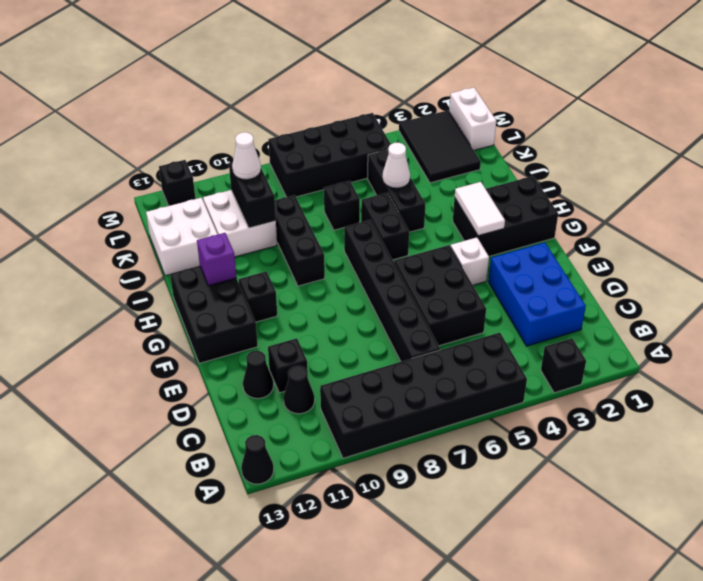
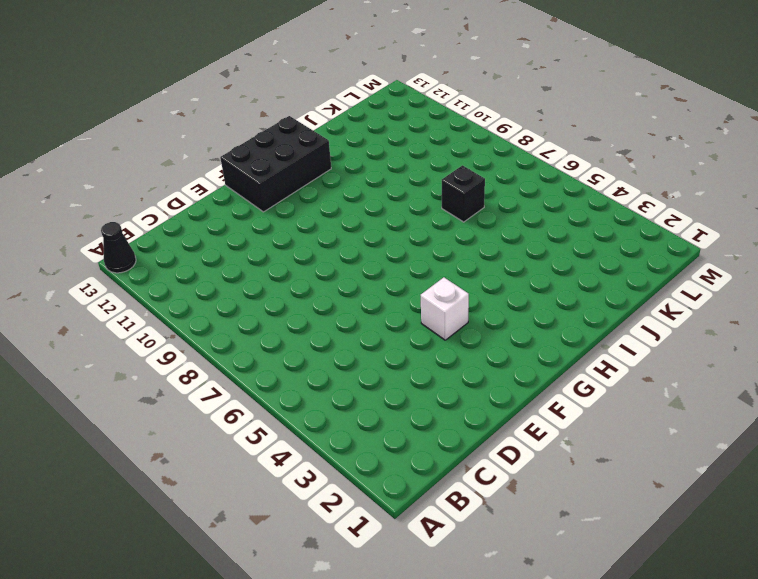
none -> black 1x1 brick [541,338,586,393]
none -> black 2x6 brick [320,333,527,458]
none -> blue 2x3 brick [488,243,586,346]

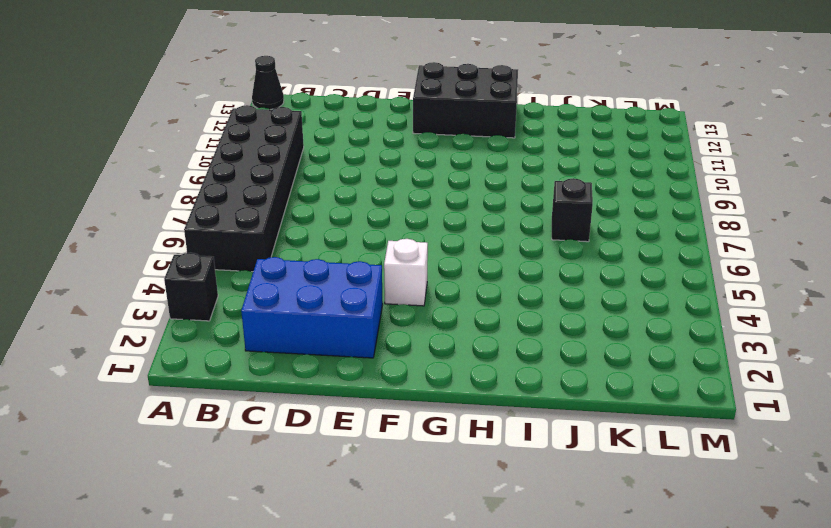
none -> black 1x6 brick [344,220,440,362]
none -> black 1x1 cone [284,366,315,414]
none -> black 2x3 brick [394,245,486,346]

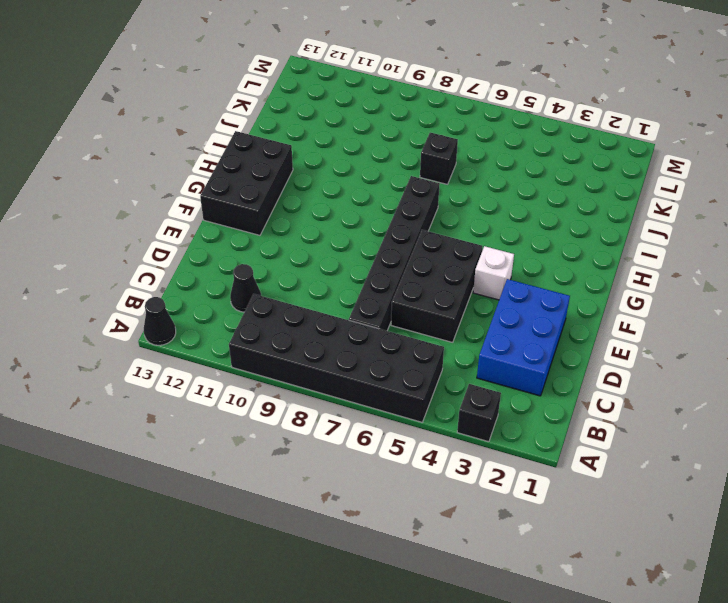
none -> black 1x1 brick [268,338,308,393]
none -> black 1x1 cone [243,351,274,399]
none -> black 2x3 brick [453,176,558,256]

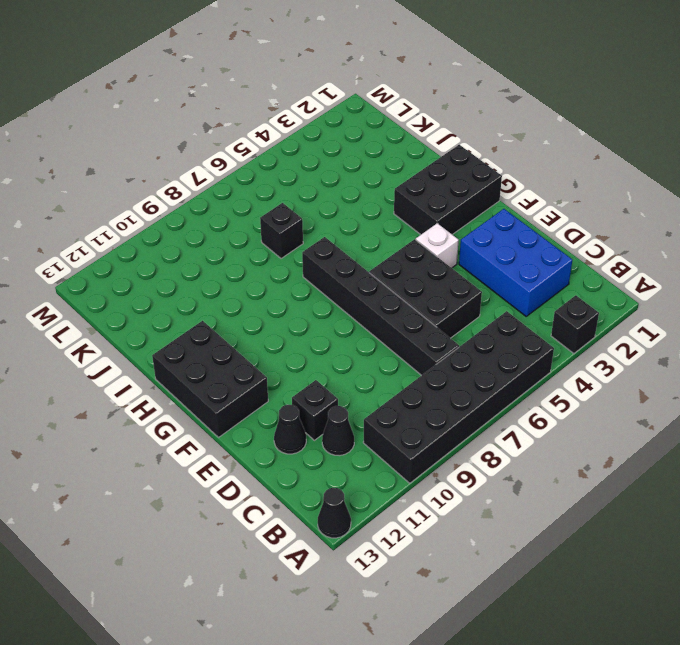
none -> black 1x1 brick [239,271,277,322]
none -> black 1x2 brick [361,193,409,260]
none -> black 1x3 brick [275,195,325,286]

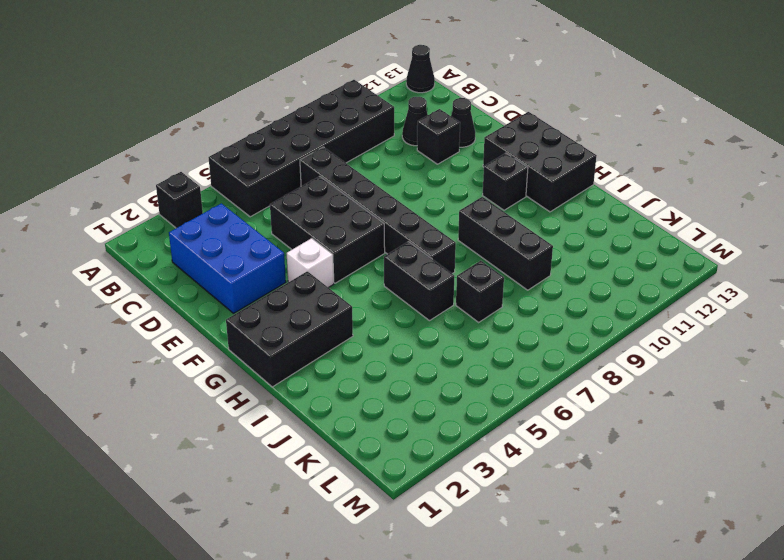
none -> black 1x3 brick [368,150,425,232]
none -> white 2x2 brick [203,190,277,257]
none -> white 2x2 brick [146,198,218,276]

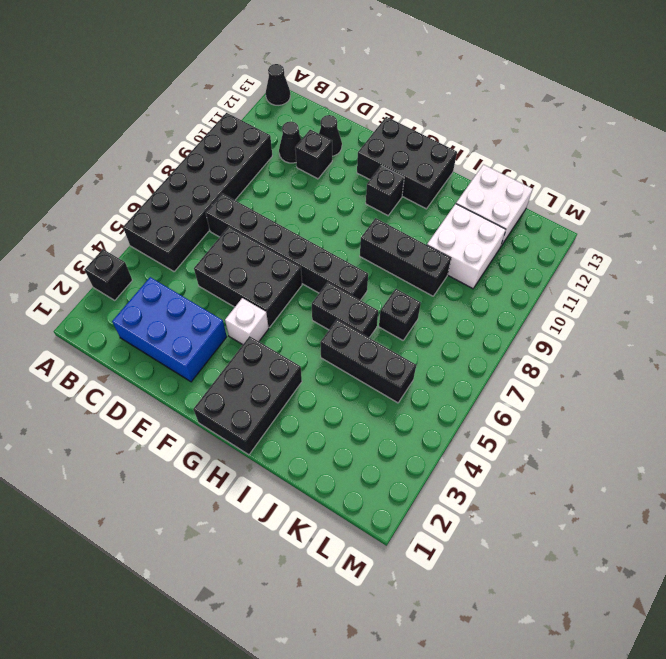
none -> black 2x3 tile [399,110,481,183]
none -> white 1x2 brick [449,88,496,150]
none -> black 2x4 brick [268,113,391,197]

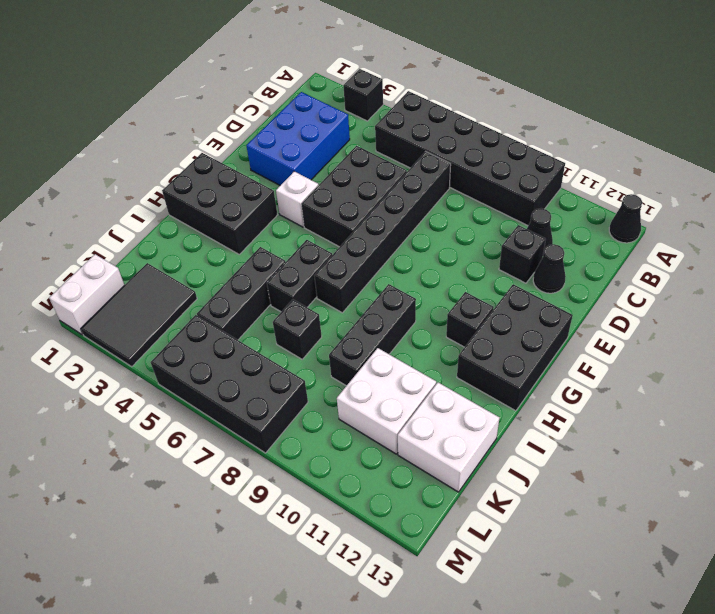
none -> black 1x1 brick [159,160,195,206]
none -> white 1x2 tile [455,182,505,236]
none -> purple 1x1 brick [197,233,237,286]

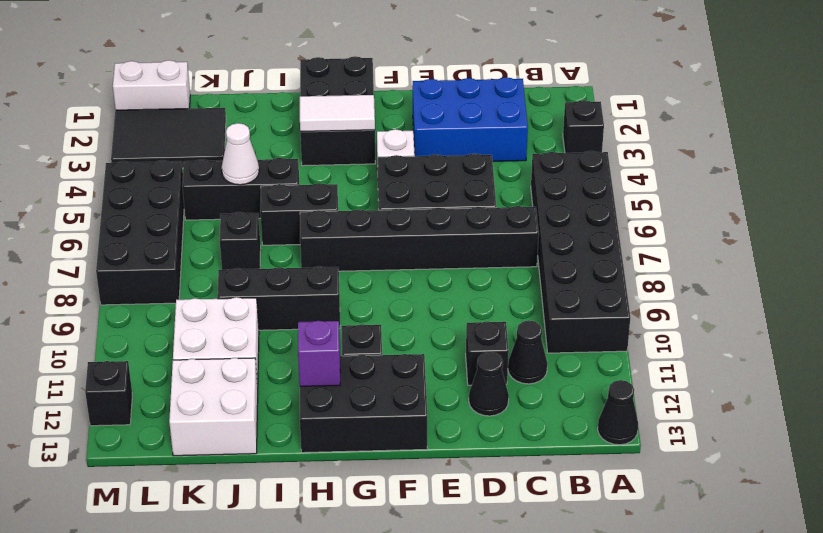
none -> black 1x2 brick [229,164,276,228]
none -> white 1x1 cone [232,132,261,180]

